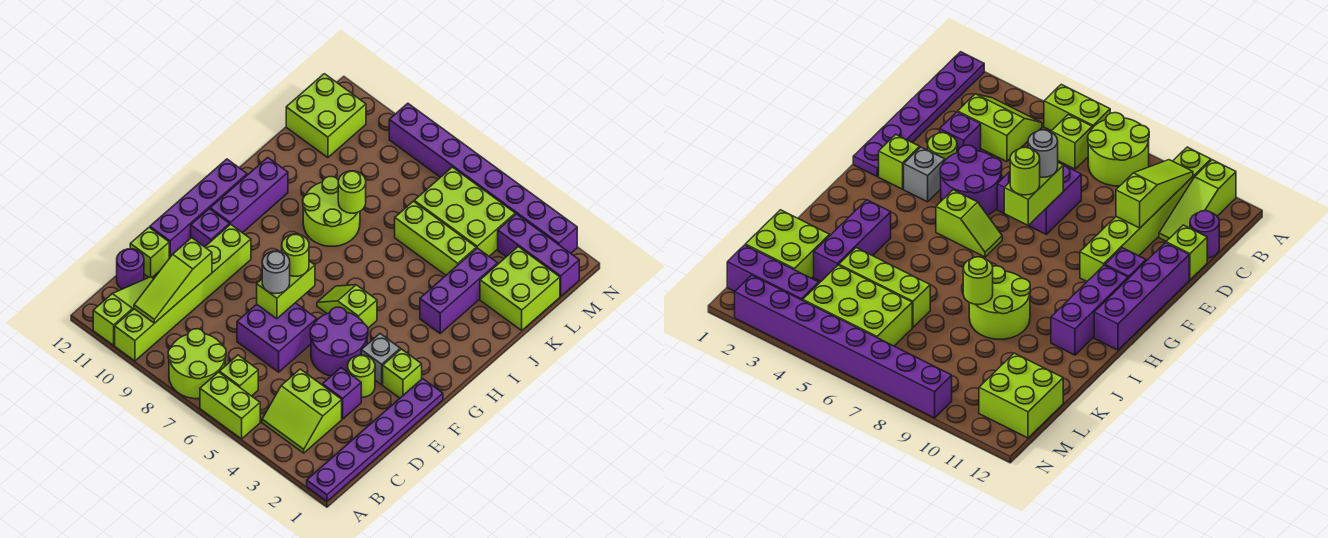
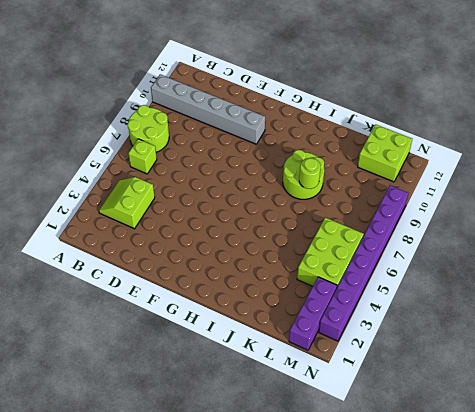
grey 1x6 brick [151,74,265,144] -> lime 1x6 brick [115,224,251,361]
none -> purple 1x6 plate [307,379,443,501]
none -> lime 1x2 brick [200,372,260,439]
none -> lime 1x3 slope [93,277,153,345]
none -> purple 1x1 round brick [117,249,144,289]

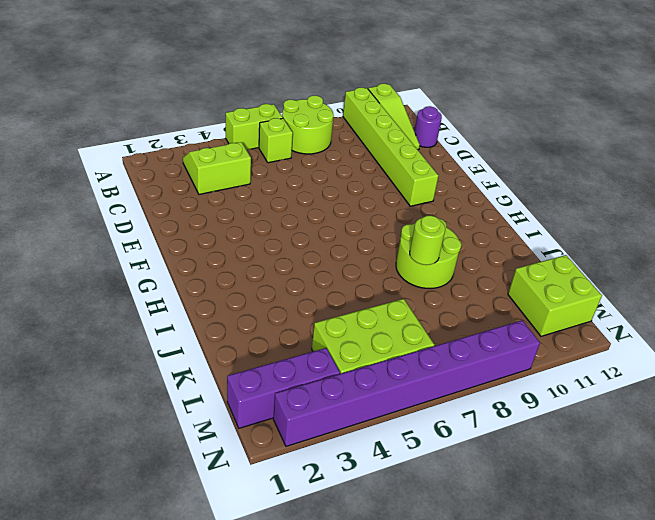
none -> purple 1x6 plate [307,379,443,501]
none -> purple 1x1 brick [322,368,361,419]
none -> purple 2x2 brick [237,303,317,372]
none -> lime 1x1 brick [130,228,169,277]

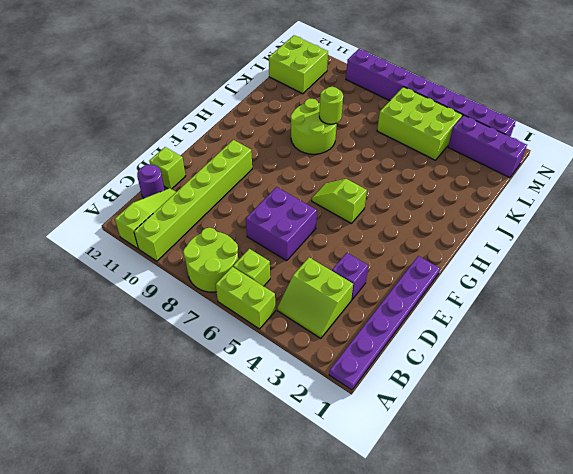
none -> lime 1x1 round brick [348,355,375,397]
none -> purple 2x2 round brick [310,307,368,376]
none -> purple 1x4 brick [150,159,247,258]
none -> lime 1x1 brick [383,349,422,398]

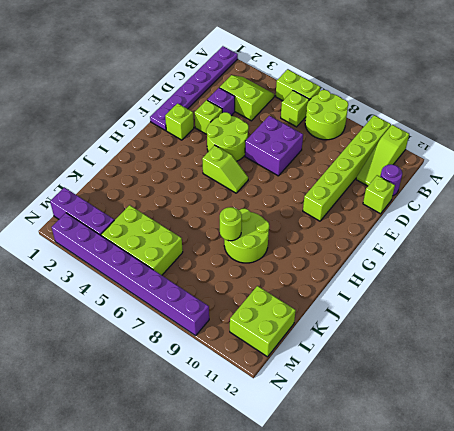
lime 1x1 brick [195,100,222,134] -> lime 1x1 round brick [348,355,375,397]
lime 2x2 round brick [206,112,249,161] -> purple 2x2 round brick [310,307,368,376]
none -> purple 1x4 brick [150,159,247,258]
none -> grey 1x1 brick [361,334,400,385]
none -> purple 1x1 brick [191,209,230,247]
none -> purple 1x3 brick [210,158,288,233]

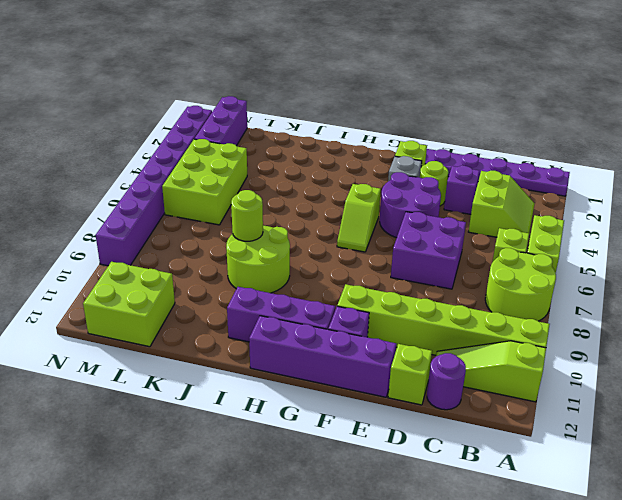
none -> purple 1x3 brick [420,248,498,333]
none -> lime 2x2 brick [480,247,560,330]
none -> lime 1x3 brick [395,201,476,275]
none -> lime 1x3 slope [134,238,212,323]

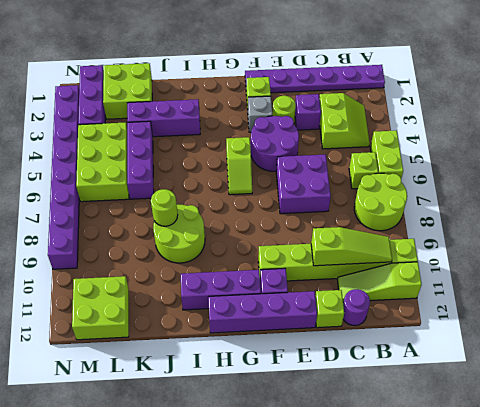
purple 1x3 brick [127,121,154,199] -> lime 1x3 brick [395,201,476,275]
none -> lime 1x2 brick [257,261,315,319]
none -> grey 1x1 round brick [262,251,290,294]
none -> lime 1x1 round brick [282,234,309,276]

